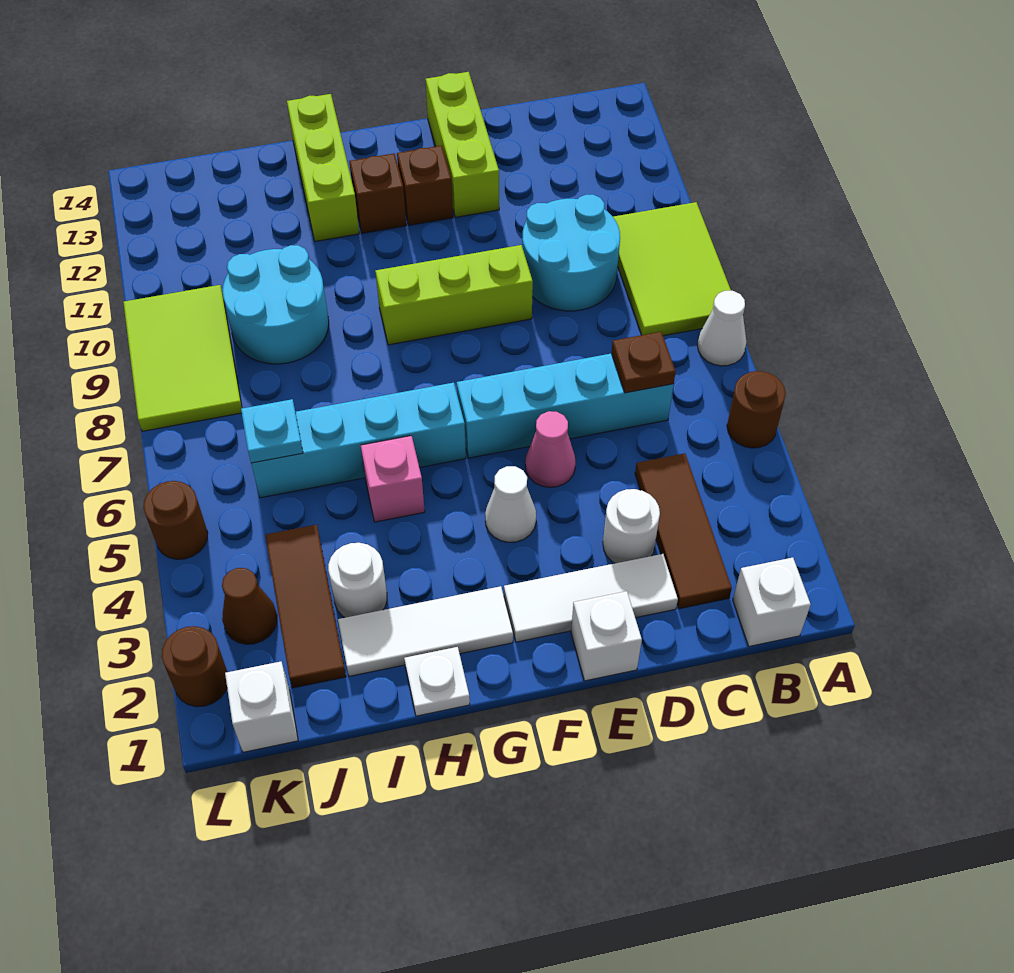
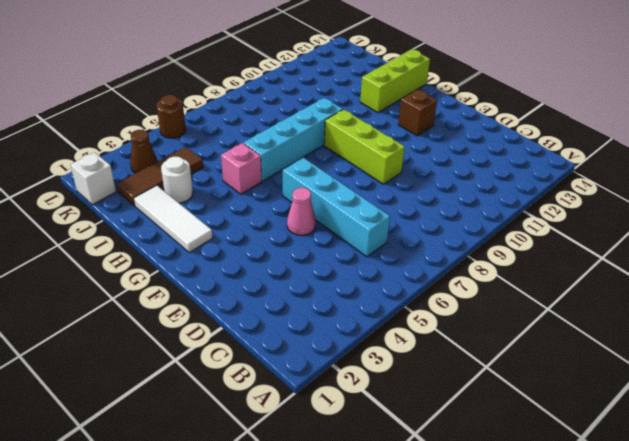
cyan 1x4 brick [244,98,343,181] -> cyan 1x4 brick turned to [251,383,466,498]
none -> brown 1x1 round brick [727,371,786,448]
none -> white 1x1 cone [697,291,747,366]
none -> lime 2x3 tile [613,202,731,336]
none -> white 1x1 brick [733,558,811,646]

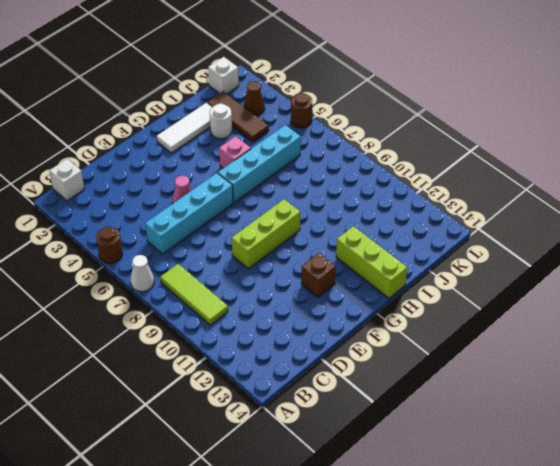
lime 1x3 tile [160,264,228,325] -> lime 2x3 tile [613,202,731,336]
none -> brown 1x3 tile [635,453,732,609]
none -> cyan 2x2 round brick [522,195,620,311]
none -> white 1x3 tile [504,554,678,642]
none -> white 1x1 round brick [603,489,660,563]

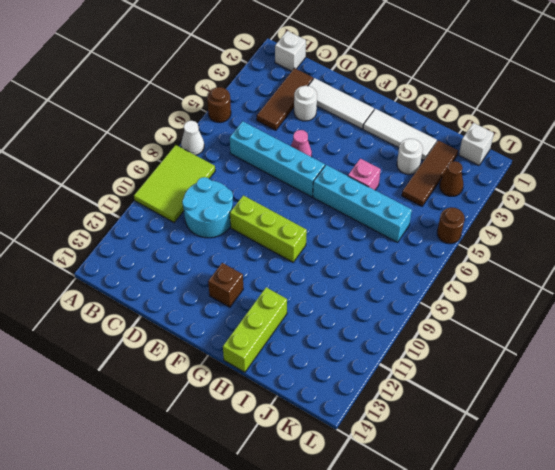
none -> white 1x1 brick [571,591,642,681]
none -> lime 1x3 brick [425,72,499,217]
none -> white 1x1 cone [485,466,536,542]
none -> brown 1x1 brick [349,153,406,233]

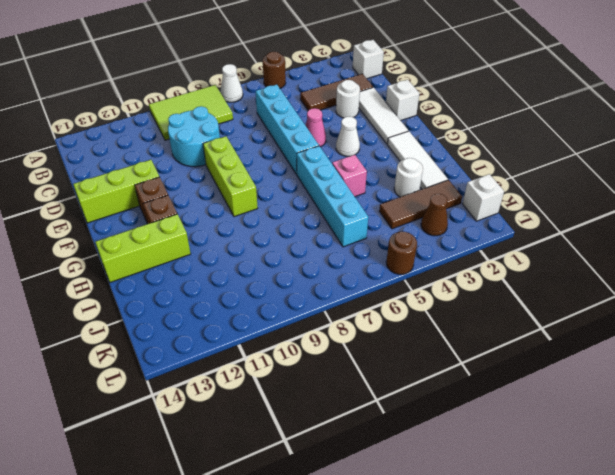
none -> white 1x1 plate [404,647,470,716]
none -> cyan 2x2 round brick [223,245,329,364]
none -> lime 2x3 tile [123,285,242,431]
none -> brown 1x1 round brick [162,626,227,707]

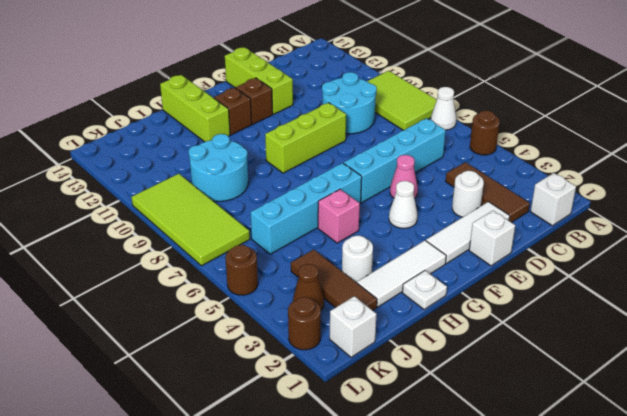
lime 2x4 tile [131,174,250,266] -> lime 2x3 tile [123,285,242,431]
none -> brown 1x1 plate [611,332,676,393]
none -> cyan 1x1 plate [241,399,303,463]

